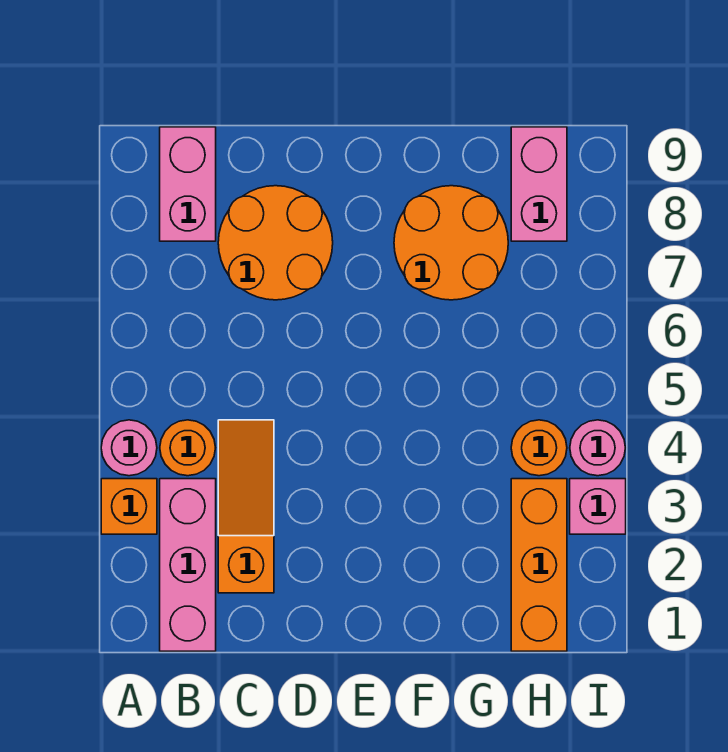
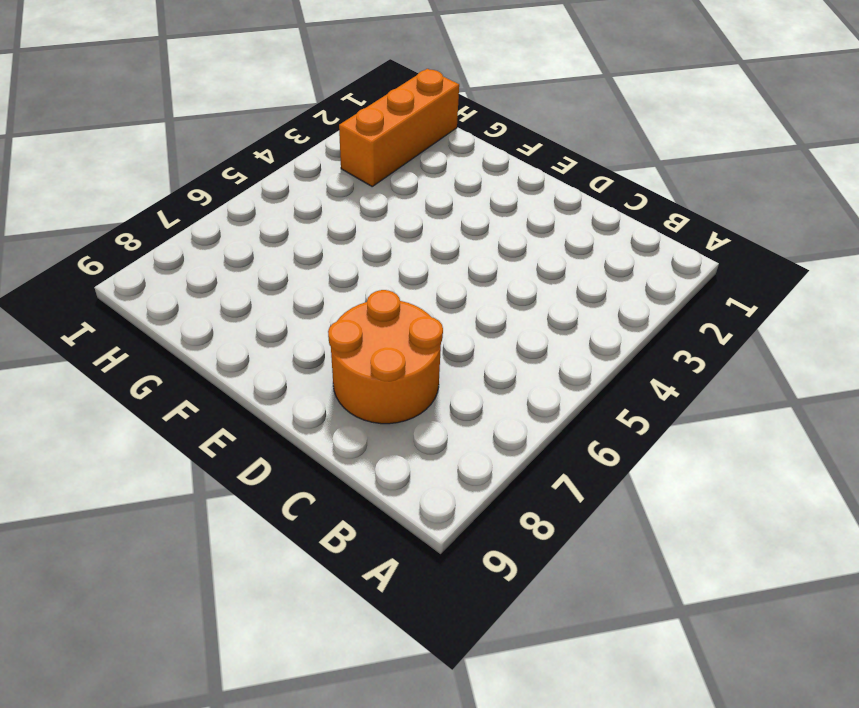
none -> orange 1x1 brick [101,479,157,534]
none -> pink 1x1 round brick [101,420,157,476]
none -> pink 1x3 brick [160,479,216,651]

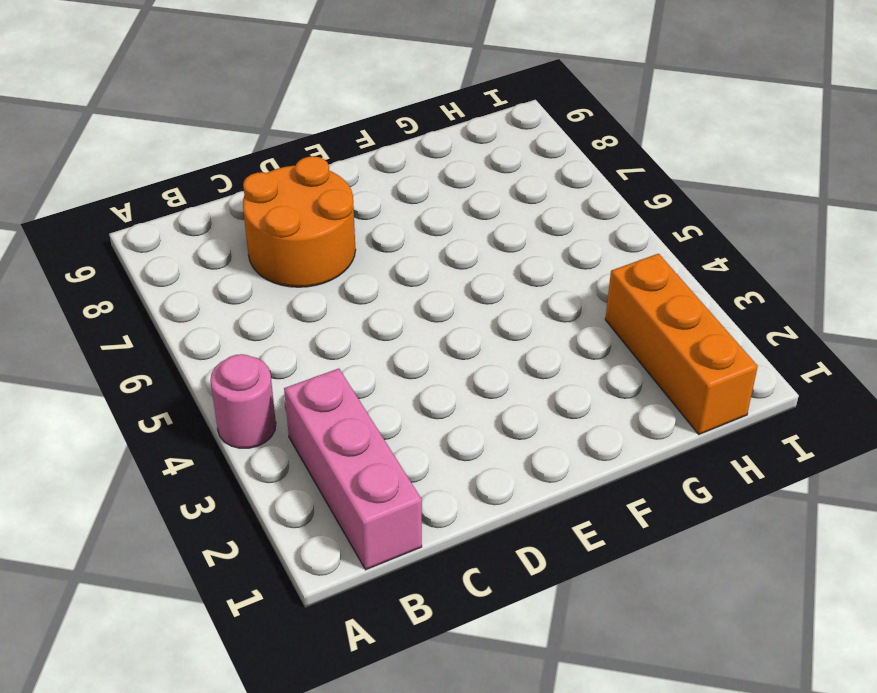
none -> orange 1x1 brick [101,479,157,534]
none -> orange 1x1 round brick [160,420,215,476]
none -> pink 1x2 brick [160,127,216,241]

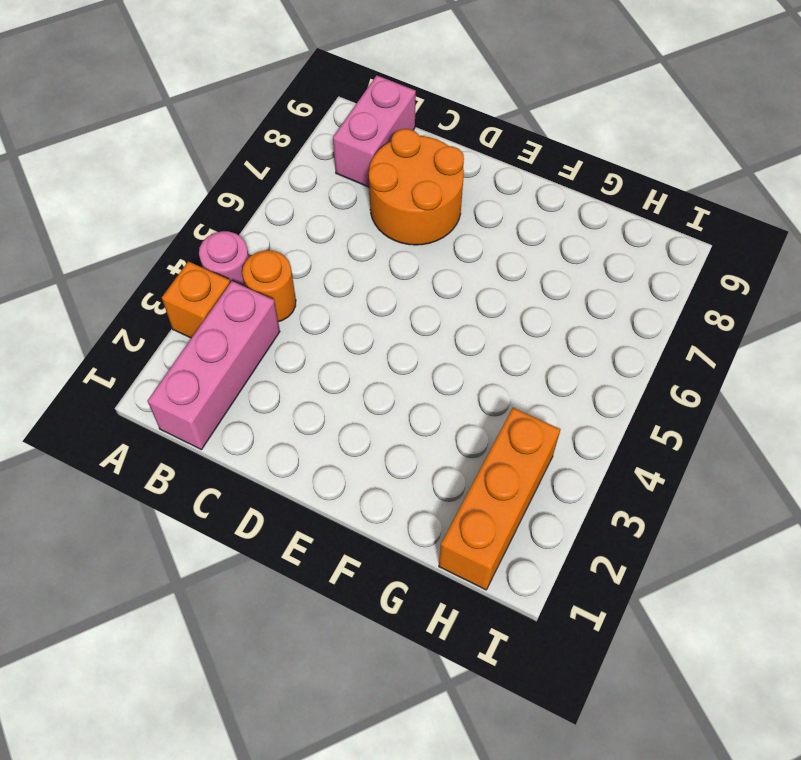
none -> orange 1x3 slope [218,420,274,593]
none -> orange 2x2 round brick [394,186,508,300]
none -> orange 1x1 round brick [511,420,567,476]

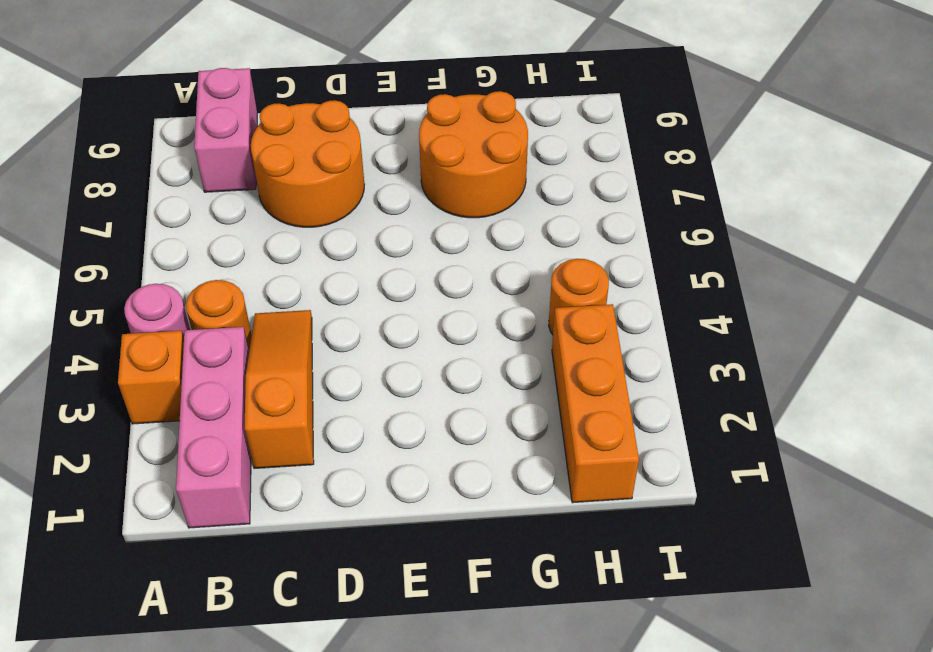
none -> pink 1x2 brick [511,127,567,241]
none -> pink 1x1 brick [570,479,626,534]
none -> pink 1x1 round brick [570,420,625,476]

